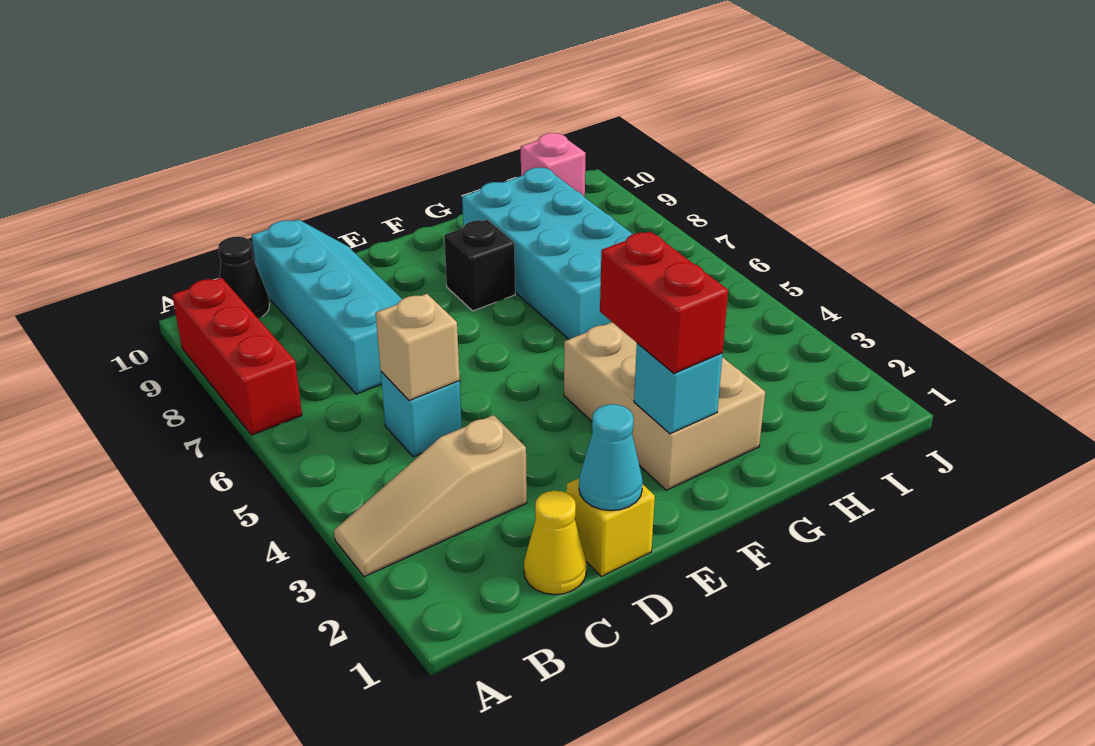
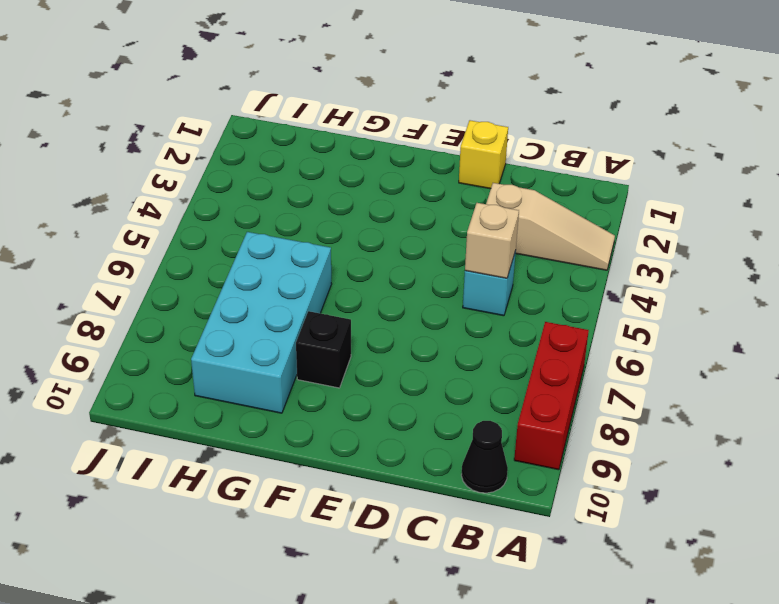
none -> yellow 1x1 cone [524,491,587,595]
none -> cyan 2x4 slope [252,219,402,394]
none -> tan 2x3 brick [564,322,765,490]

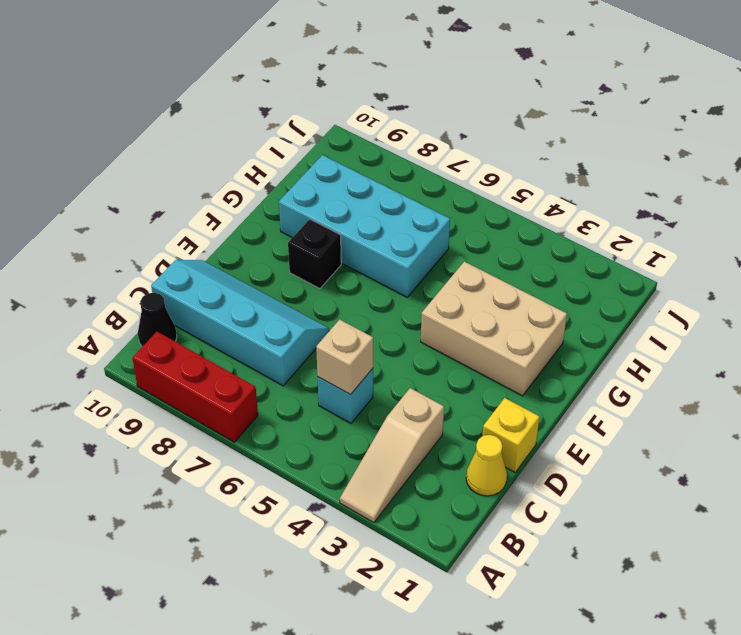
none -> pink 1x1 brick [521,133,586,197]
none -> cyan 1x1 cone [579,404,643,511]
none -> cyan 1x1 brick [634,343,723,434]

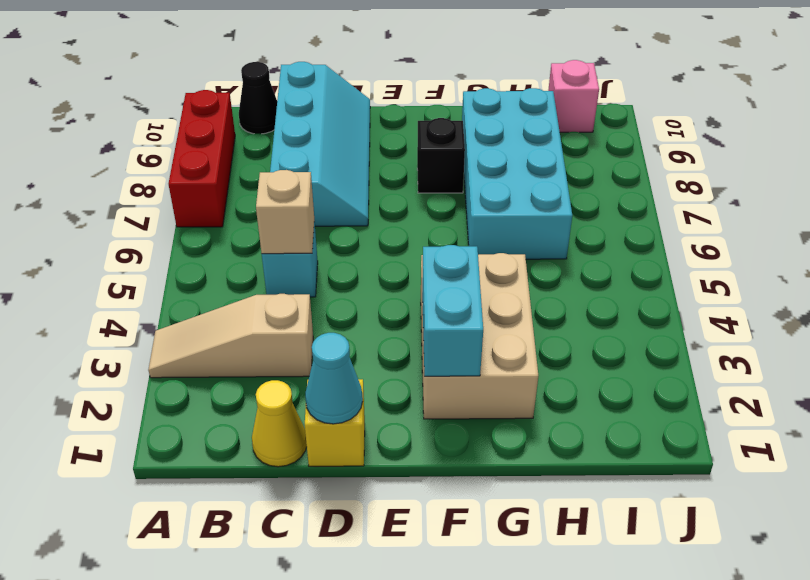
cyan 1x2 brick [422,245,483,376] -> cyan 1x1 brick [634,343,723,434]
none -> red 1x2 brick [600,231,728,374]

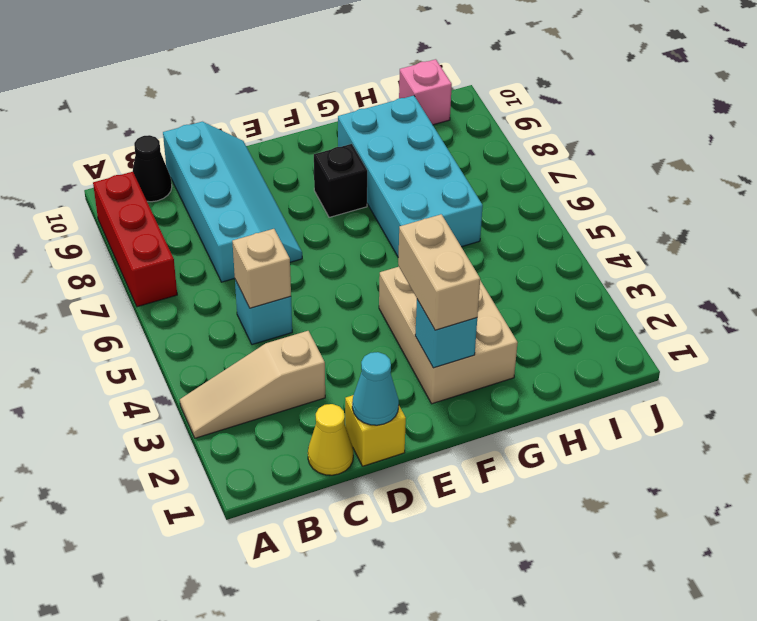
tan 1x2 brick [398,214,480,330] -> red 1x2 brick [600,231,728,374]

